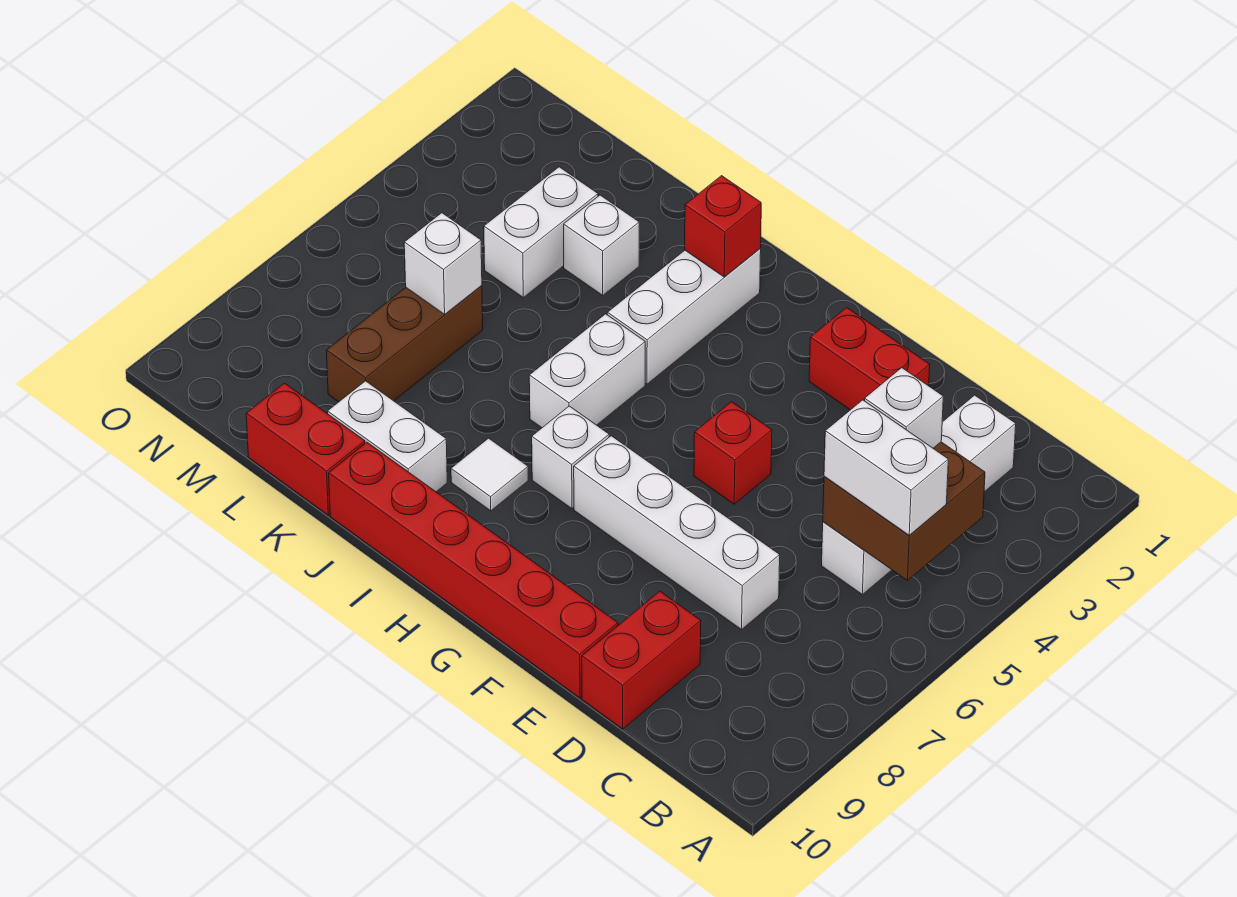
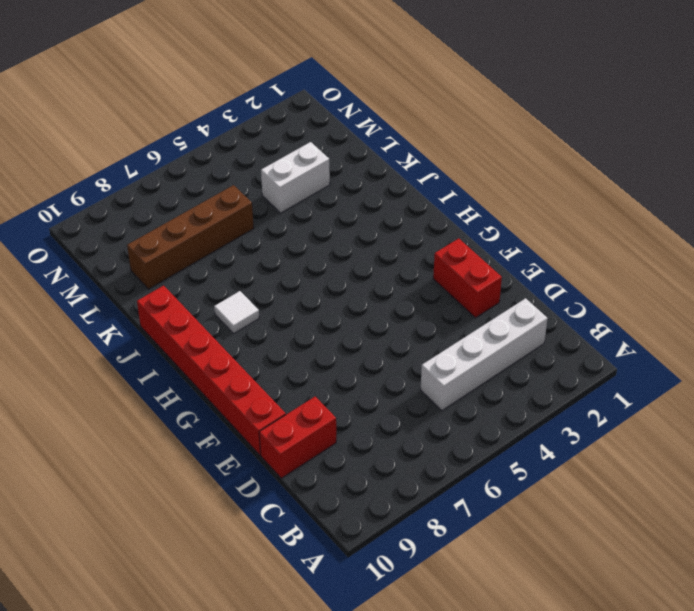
brown 1x4 brick [127,185,254,289] -> brown 1x3 brick [326,286,483,402]
none -> white 1x4 brick [574,436,780,630]
none -> red 1x1 brick [694,402,772,504]
none -> white 1x1 brick [532,406,609,509]

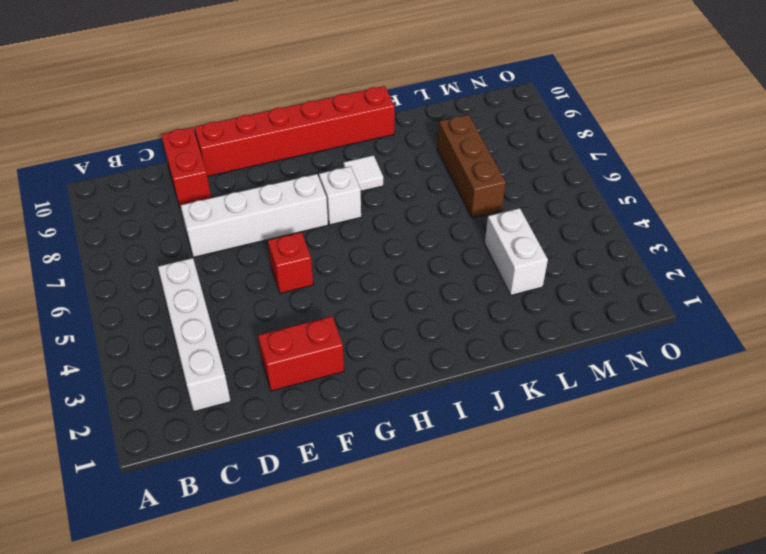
none -> white 1x3 brick [607,249,761,384]
none -> white 1x2 brick [529,314,645,428]
none -> white 1x2 brick [328,381,447,492]

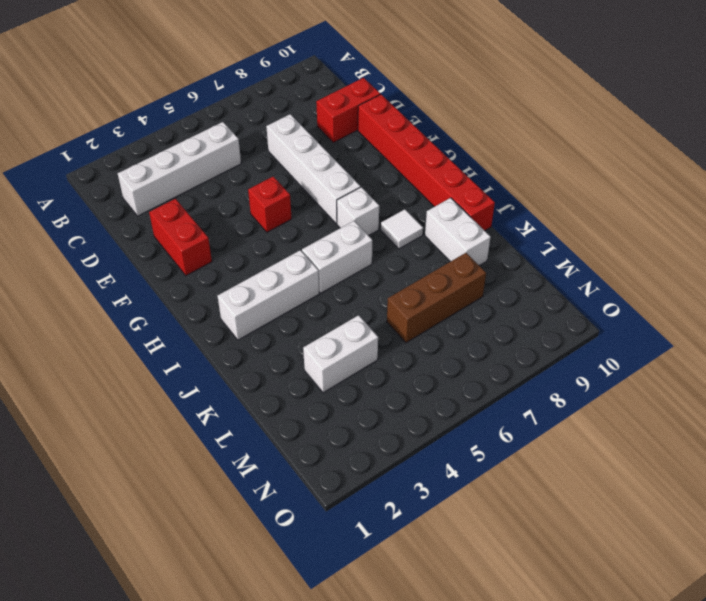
none -> white 1x1 brick [564,195,639,295]
none -> red 1x2 brick [246,383,365,515]
none -> brown 2x2 brick [823,442,985,581]

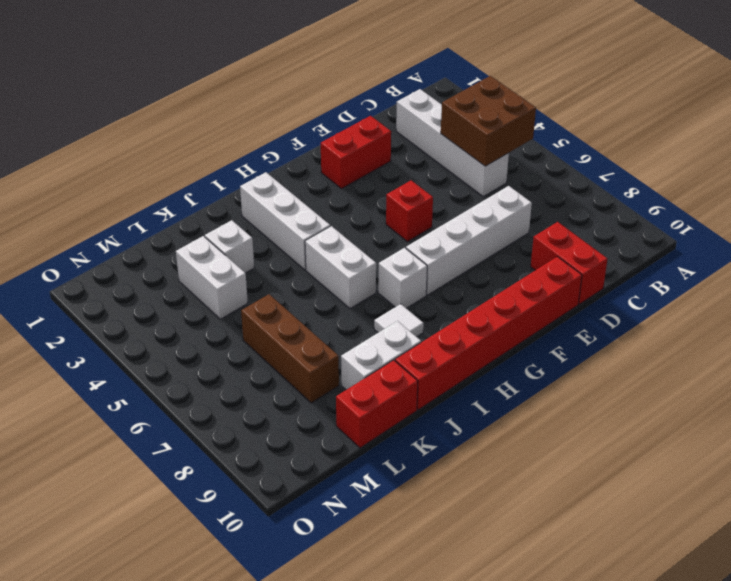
none -> red 1x1 brick [685,176,761,277]
none -> white 1x1 brick [404,213,482,314]
none -> white 1x2 brick [824,400,948,535]

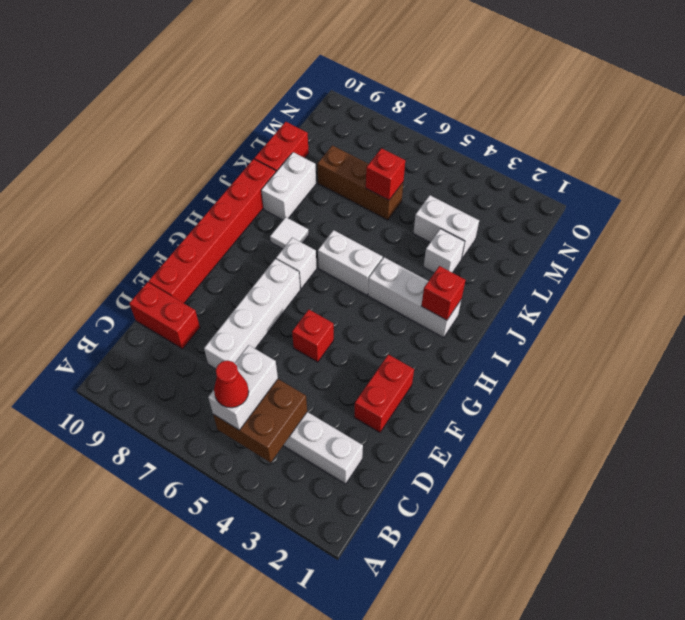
red 1x1 cone [214,360,249,408] -> none
red 1x1 brick [366,148,405,200] -> white 1x1 brick [404,213,482,314]
none -> white 1x1 brick [865,368,943,448]

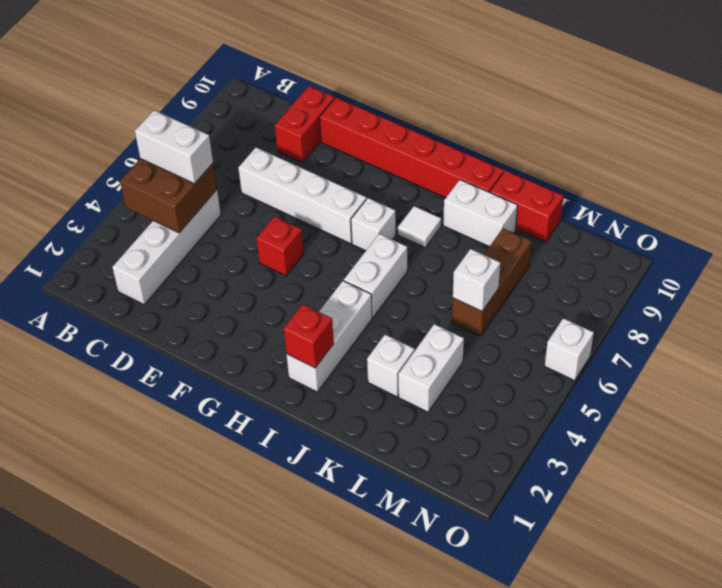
white 1x1 brick [545,318,594,380] -> white 1x1 brick moved to [865,368,943,448]
none -> red 1x2 brick [809,307,930,410]

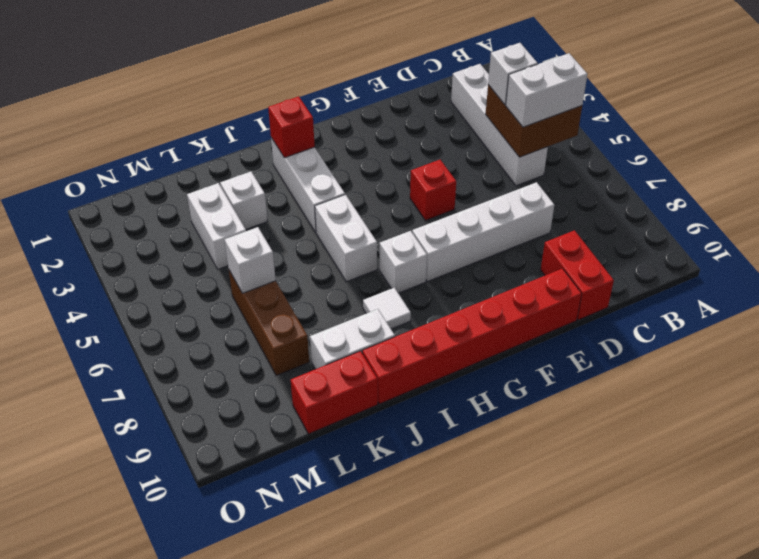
none -> red 1x2 brick [809,307,930,410]

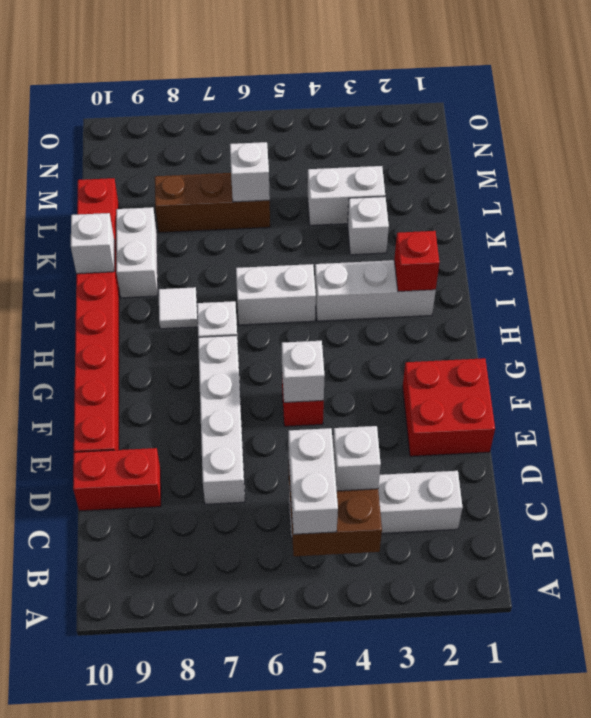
red 2x2 brick [403,358,495,456] -> red 1x2 brick [809,307,930,410]
white 1x1 brick [282,341,325,402] -> none
white 1x1 brick [71,213,114,274] -> none

